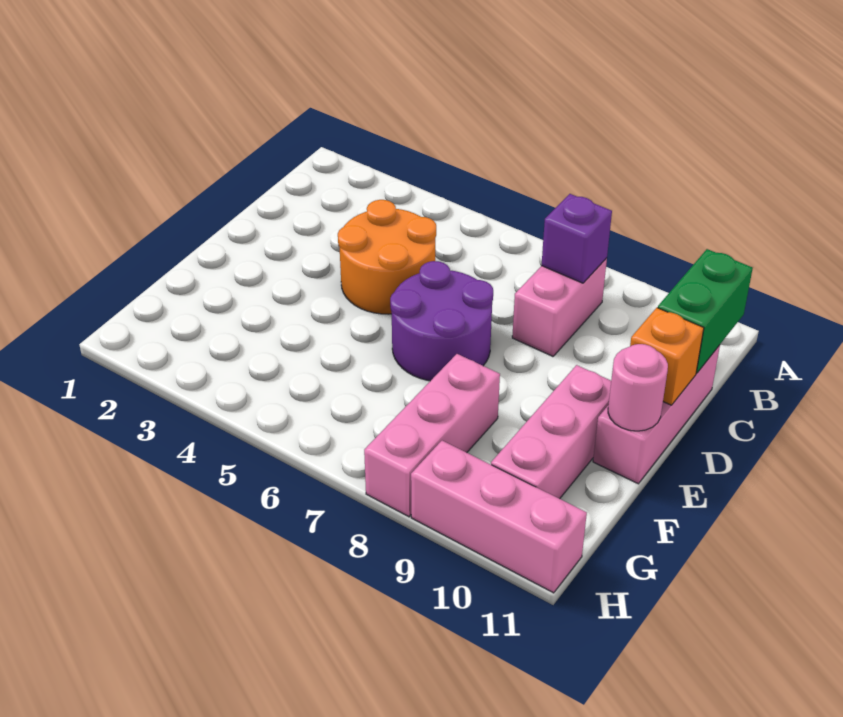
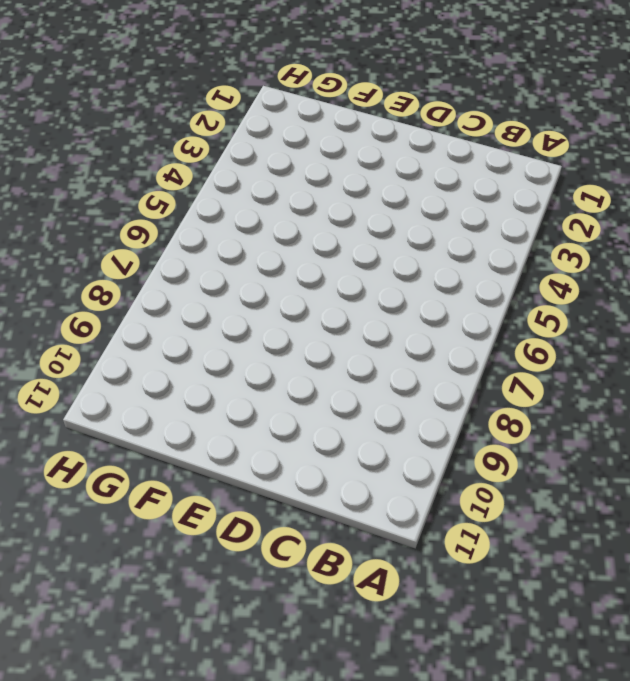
none -> pink 1x2 brick [512,258,607,356]
none -> orange 2x2 round brick [338,200,436,314]

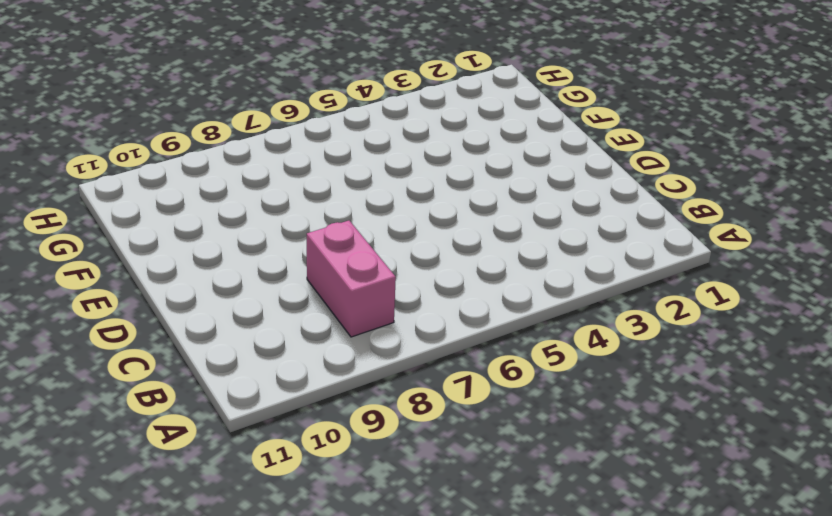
none -> orange 2x2 round brick [338,200,436,314]
none -> pink 1x3 brick [593,345,720,484]

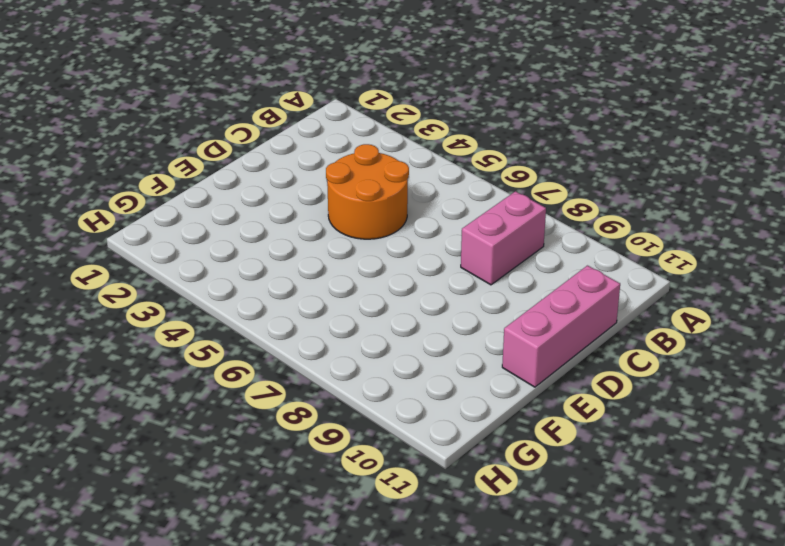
none -> purple 2x2 round brick [390,261,493,381]
none -> pink 1x3 brick [491,365,611,499]

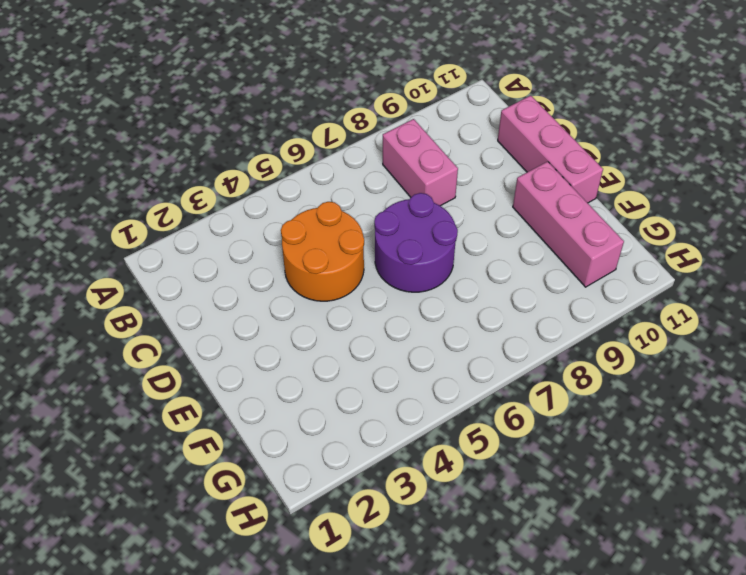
none -> pink 1x3 brick [364,354,500,517]
none -> pink 1x3 brick [411,441,587,593]

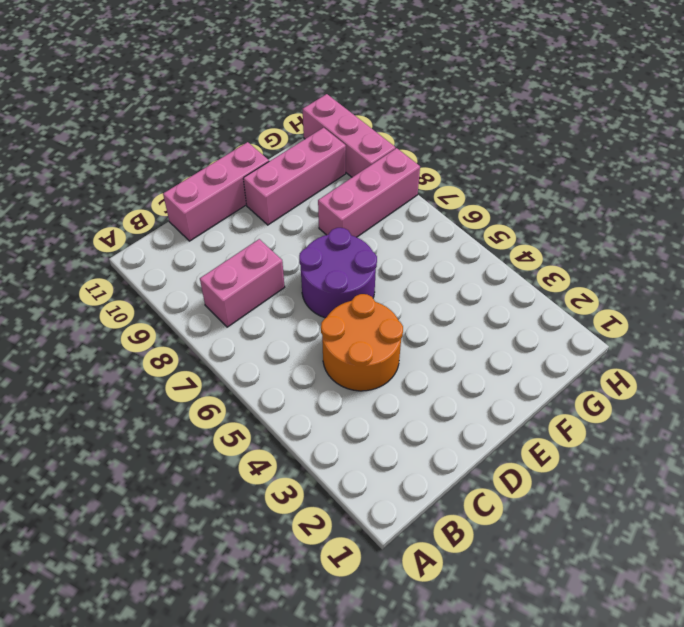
none -> purple 1x1 brick [542,194,612,283]
none -> green 1x2 brick [658,249,753,373]

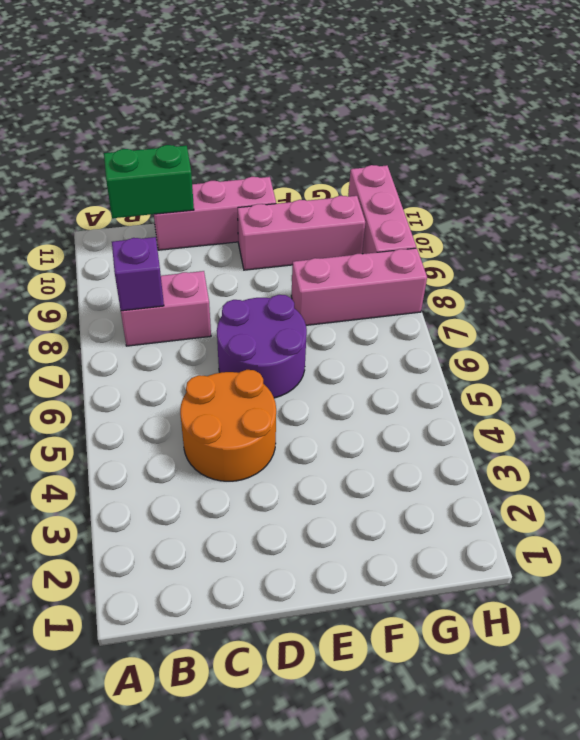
none -> orange 1x1 brick [630,308,704,405]
none -> pink 1x1 round brick [608,344,668,431]

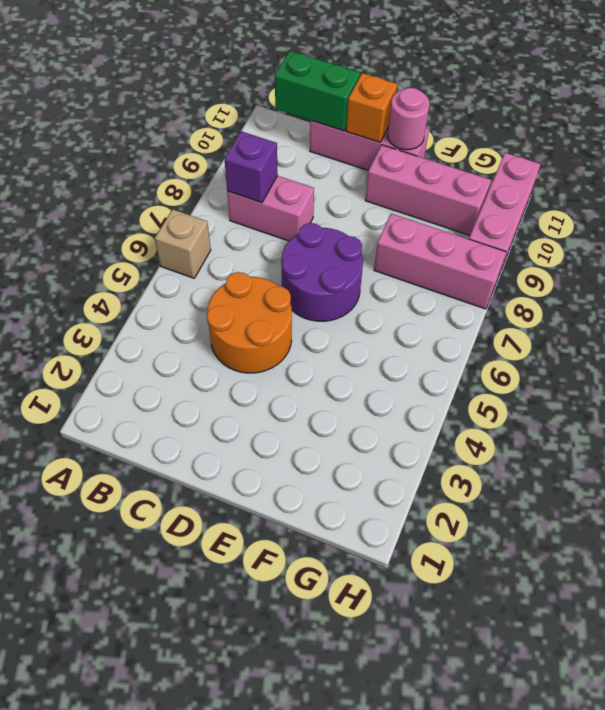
tan 1x1 brick [155,209,211,278] -> none

